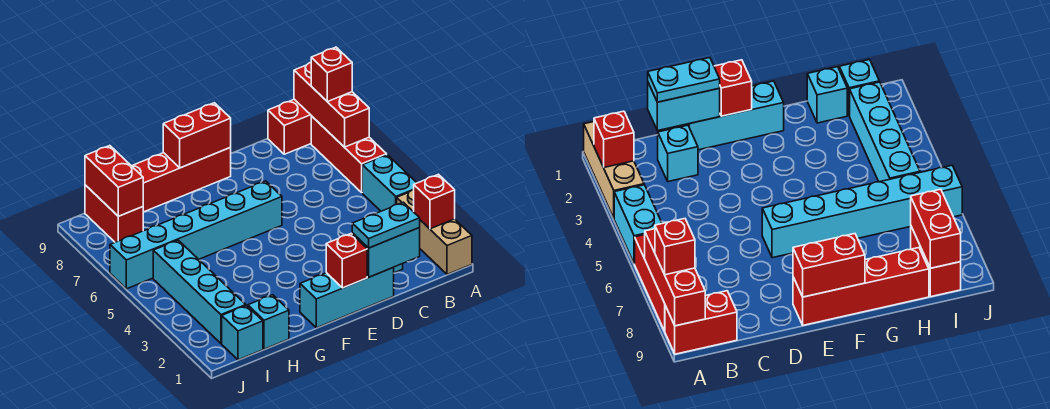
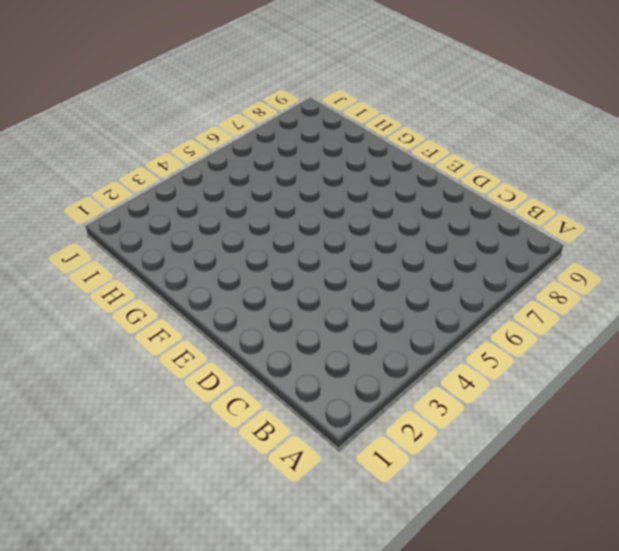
none -> tan 1x3 brick [397,190,472,274]
none -> cyan 1x2 brick [362,155,417,211]
none -> red 1x3 brick [311,116,387,192]

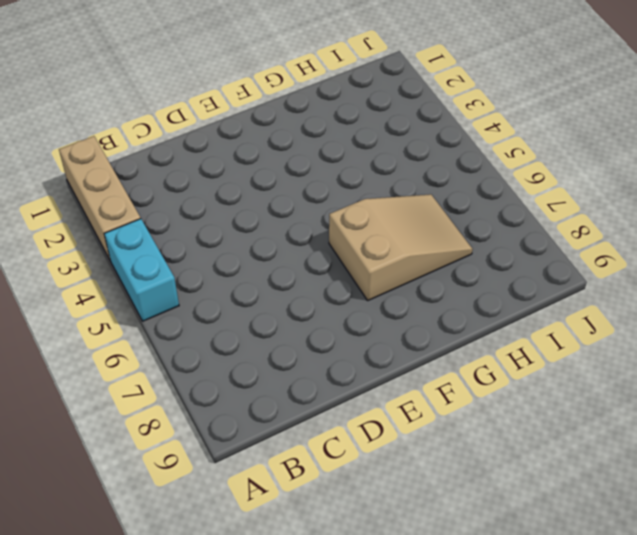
tan 2x3 slope [329,194,473,300] -> cyan 1x6 brick [110,181,282,289]
none -> red 1x3 brick [311,116,387,192]
none -> red 1x2 brick [268,99,311,154]
none -> cyan 1x1 brick [658,125,698,182]

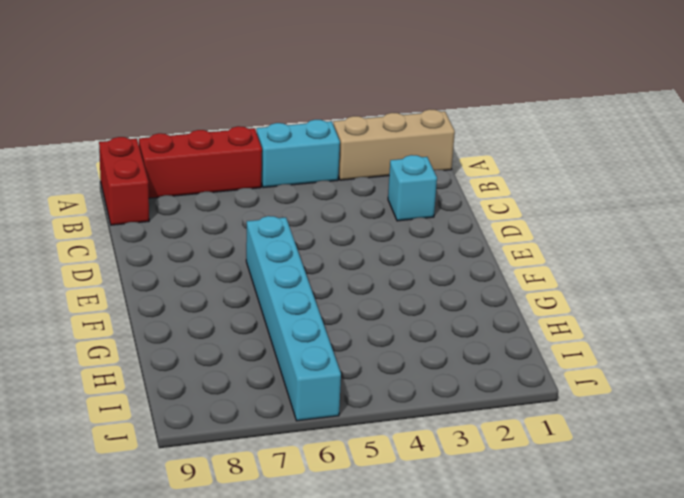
none -> cyan 1x3 brick [300,268,394,328]
none -> red 1x4 brick [132,148,231,212]
none -> cyan 1x1 brick [248,295,289,349]

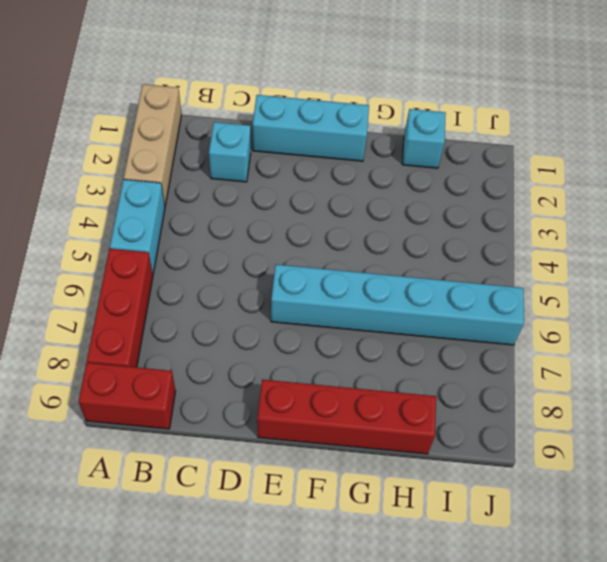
none -> cyan 1x1 brick [222,306,263,360]
none -> cyan 1x4 brick [153,240,246,343]
none -> red 1x2 brick [85,185,143,242]

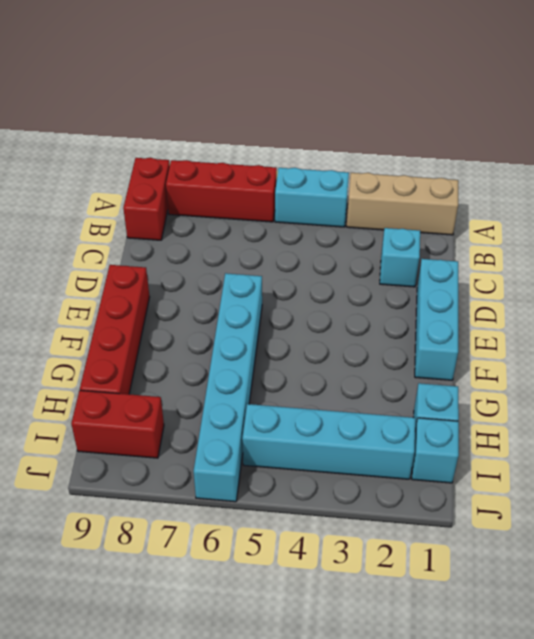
none -> red 1x1 brick [413,174,455,229]
none -> red 1x3 brick [294,63,369,147]
none -> cyan 1x2 brick [352,228,420,277]

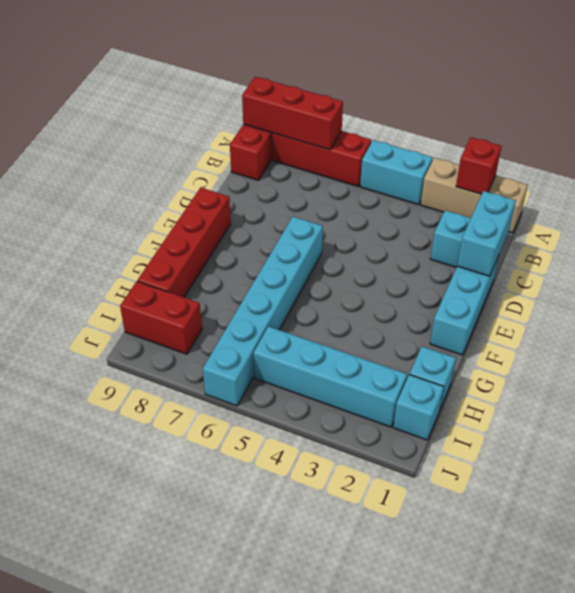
none -> red 1x1 brick [326,234,367,288]
none -> red 1x2 brick [163,103,231,168]
none -> red 1x2 brick [85,146,143,216]

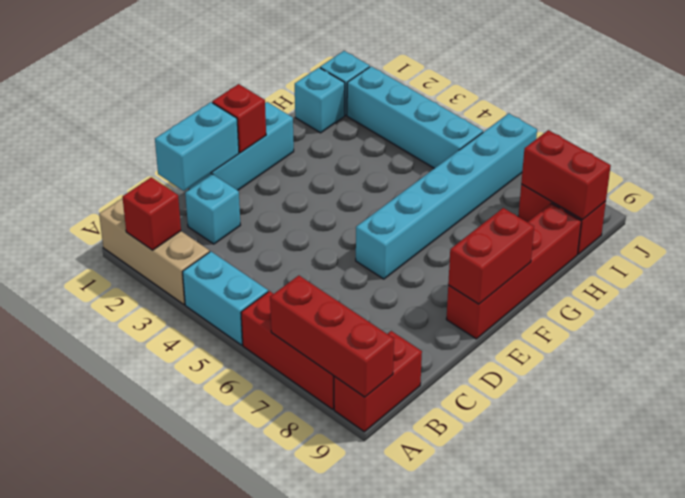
none -> red 1x1 brick [311,47,352,102]
none -> cyan 1x2 plate [352,202,420,248]

